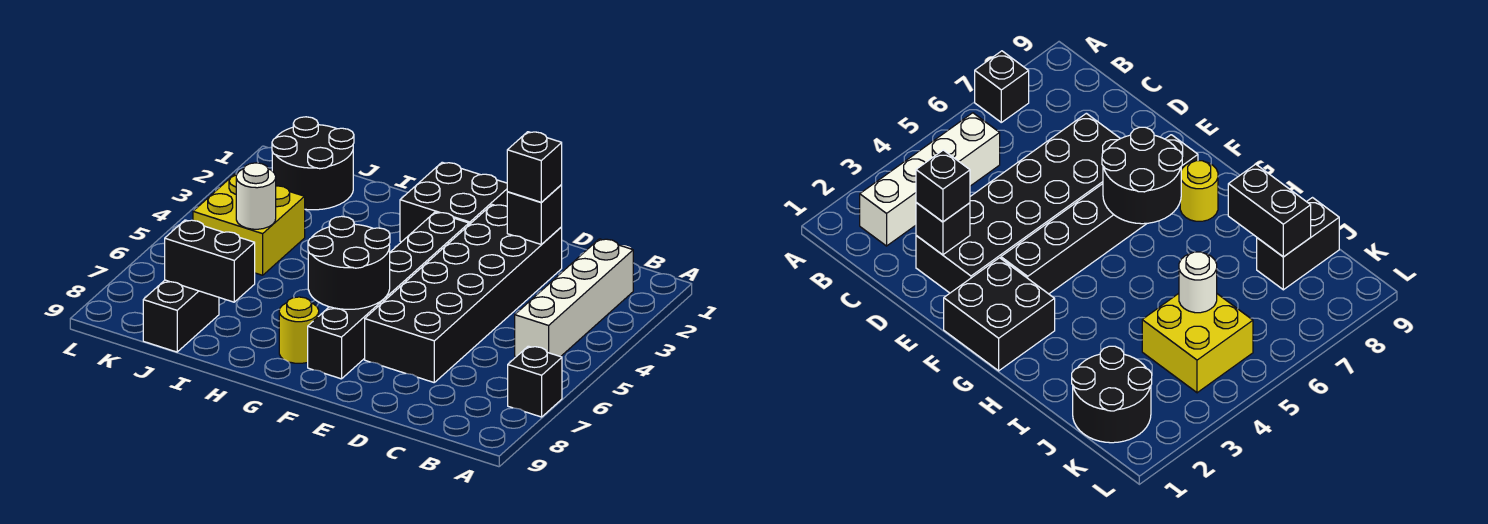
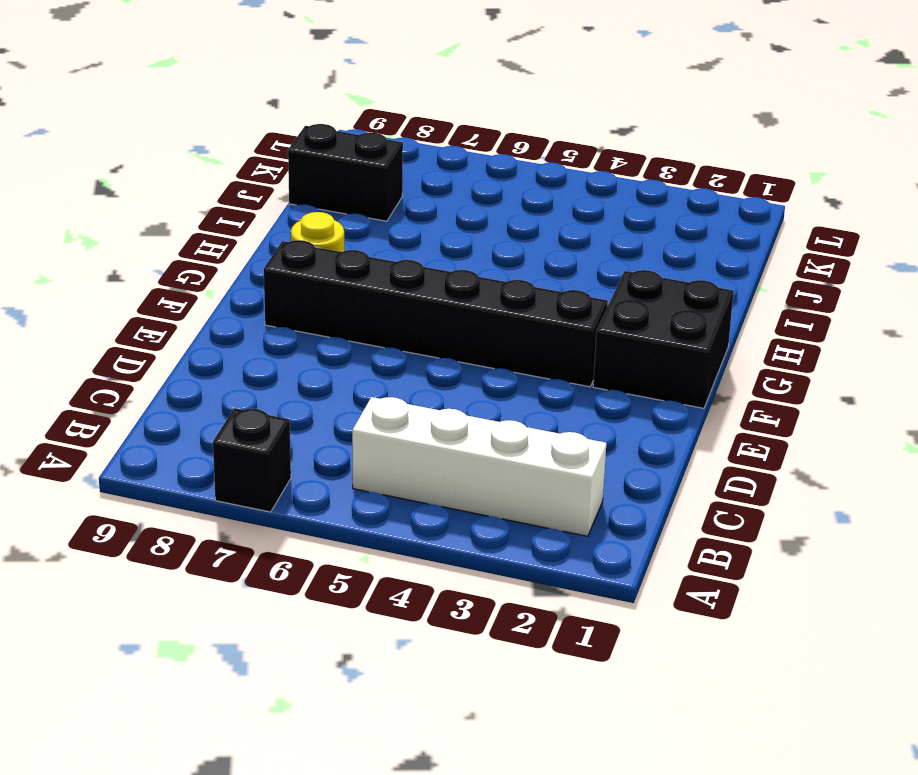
none -> black 2x6 brick [365,205,562,382]
none -> black 2x2 round brick [272,117,354,210]
none -> yellow 2x2 brick [193,174,305,275]

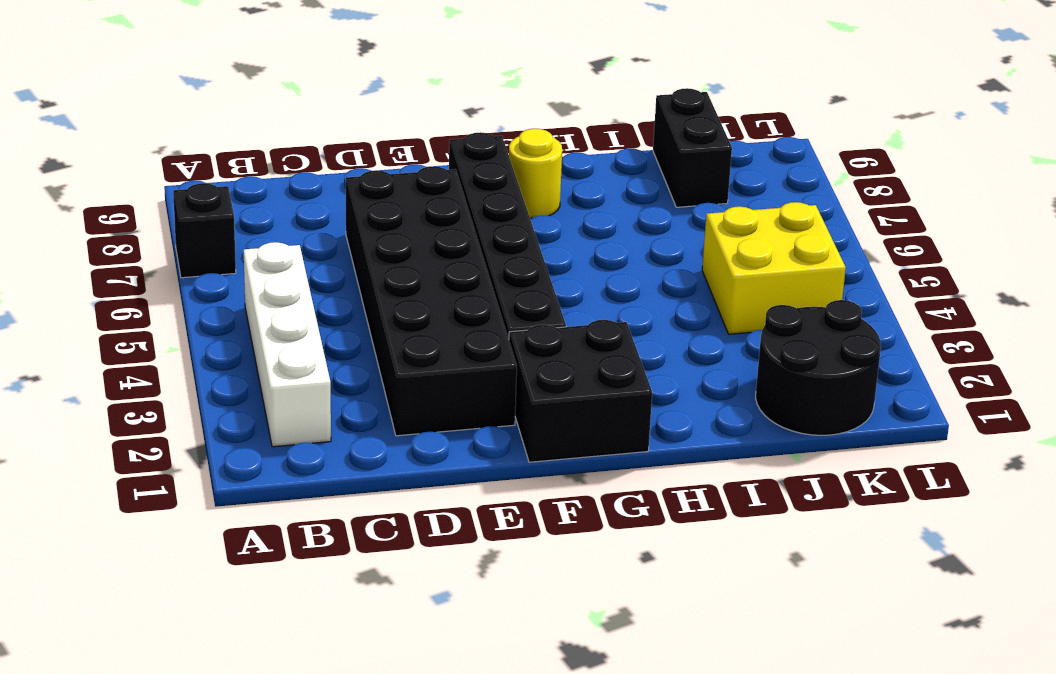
none -> black 1x1 brick [507,185,562,245]
none -> black 2x2 round brick [308,216,390,309]
none -> black 1x2 brick [165,220,255,302]

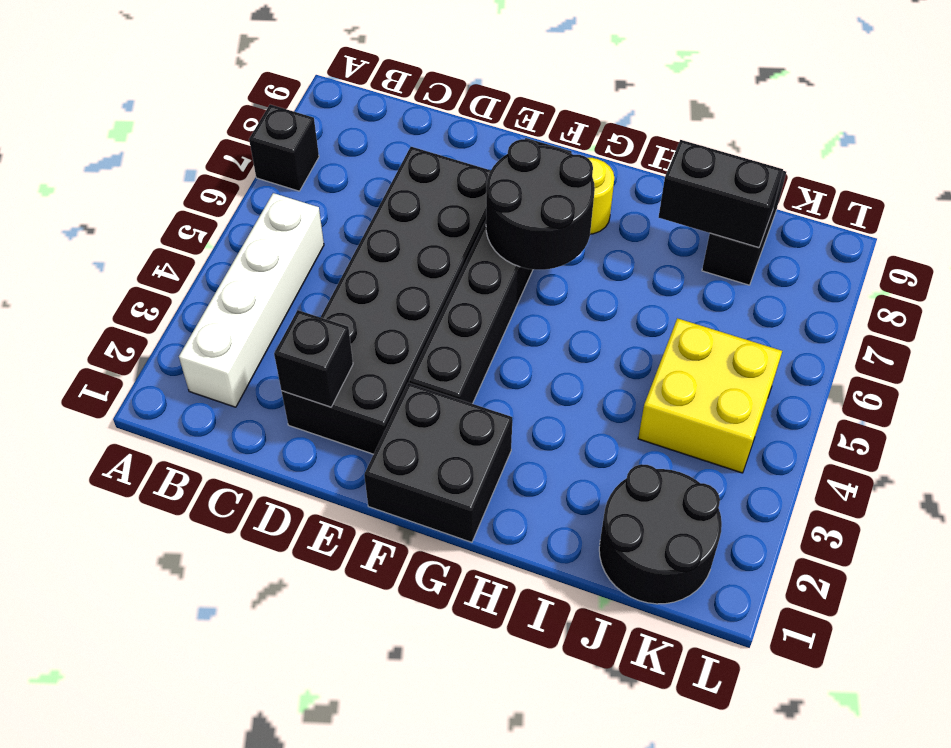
none -> white 1x1 round brick [236,163,276,229]
none -> black 1x1 brick [507,132,562,202]

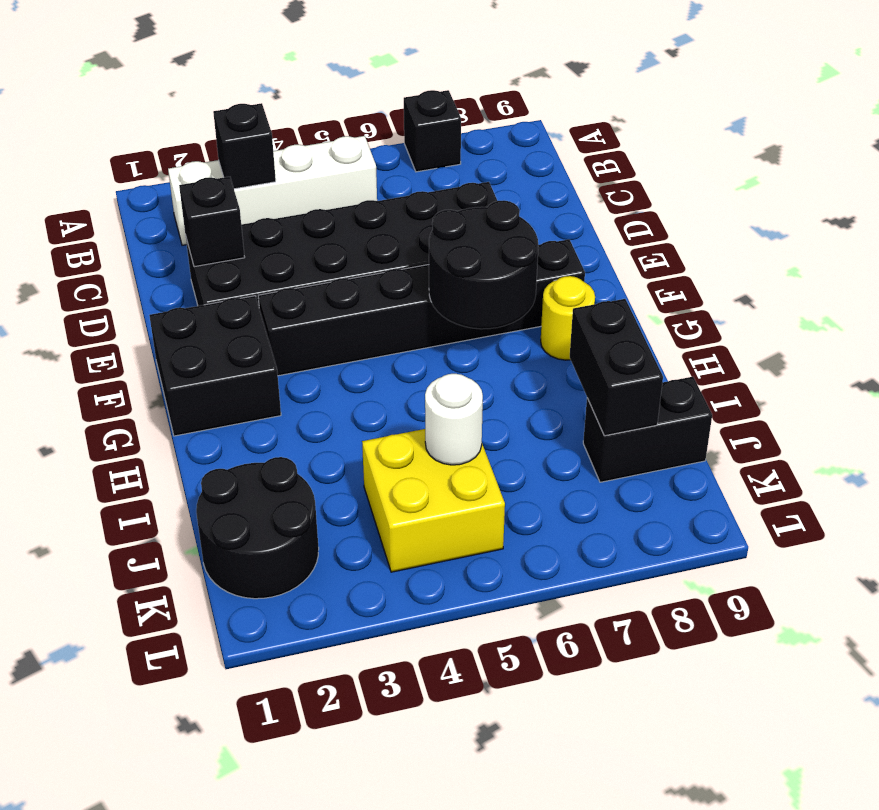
black 1x1 brick [213,103,276,189] -> black 1x1 brick moved to [507,132,562,202]

